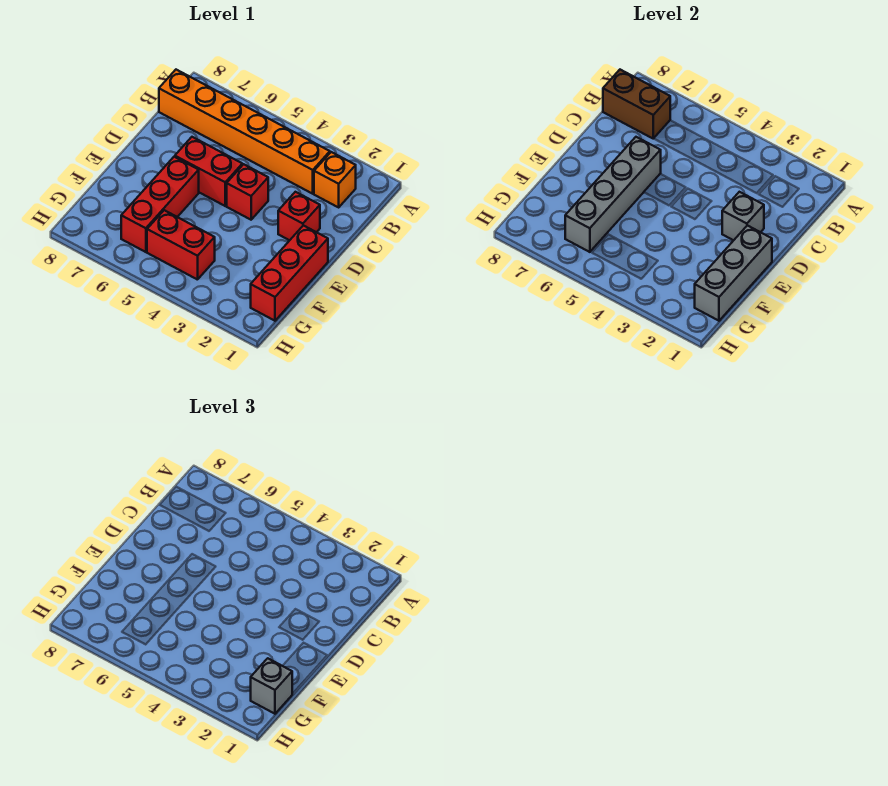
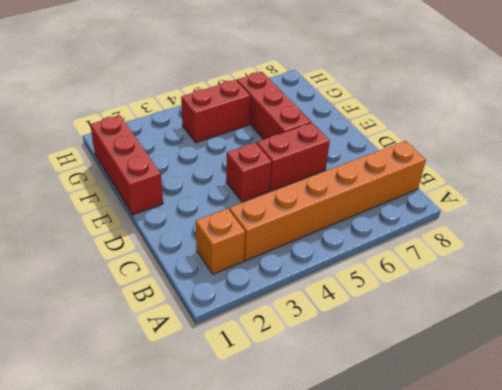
none -> red 1x1 brick [278,192,320,240]
none -> brown 1x2 brick [603,70,670,139]
none -> grey 1x1 brick [722,192,764,240]

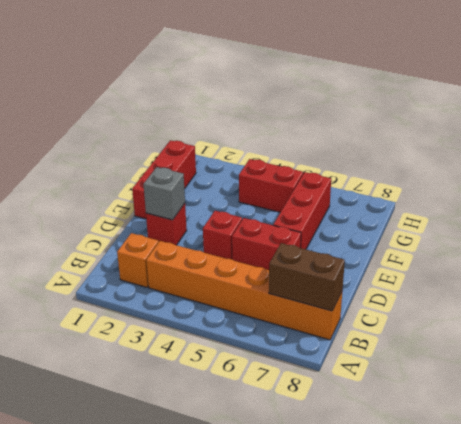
none -> grey 1x4 brick [565,137,661,252]
none -> grey 1x3 brick [695,225,772,321]
none -> grey 1x1 brick [251,658,292,714]

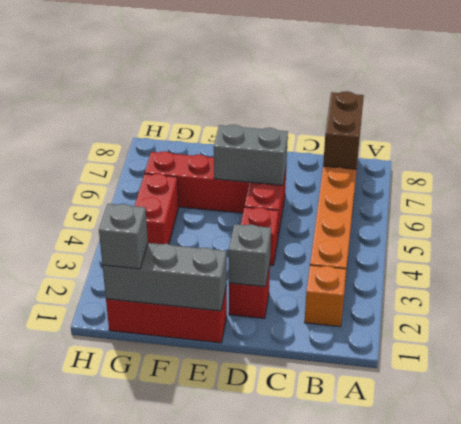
grey 1x2 brick [214,124,288,185] -> grey 1x4 brick [565,137,661,252]

